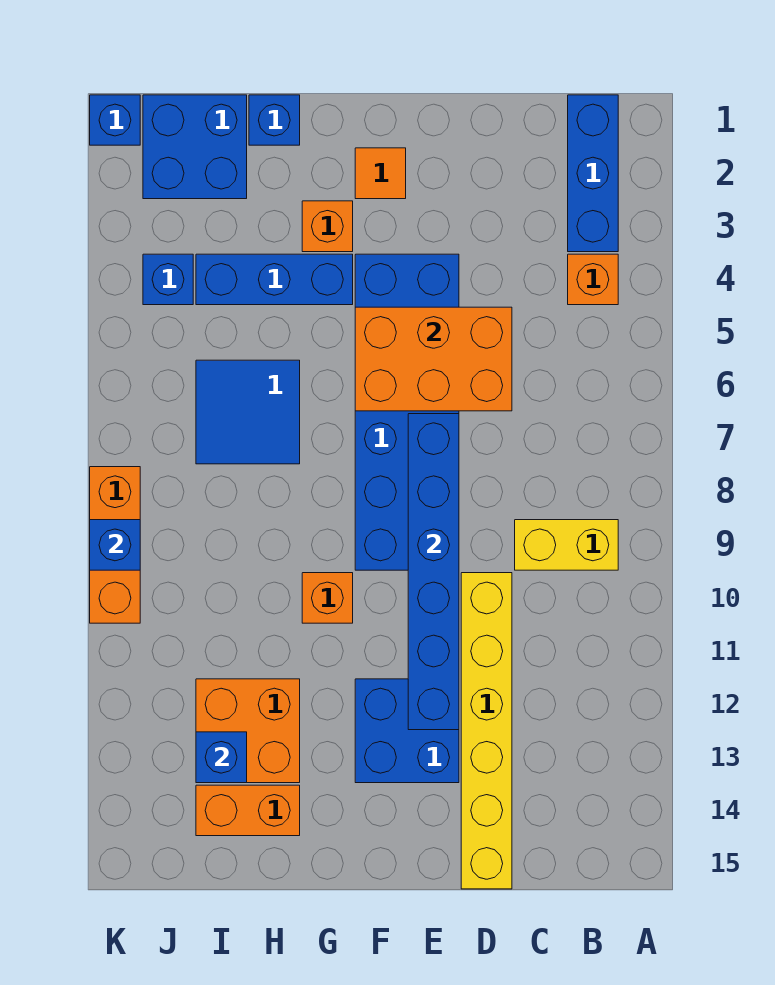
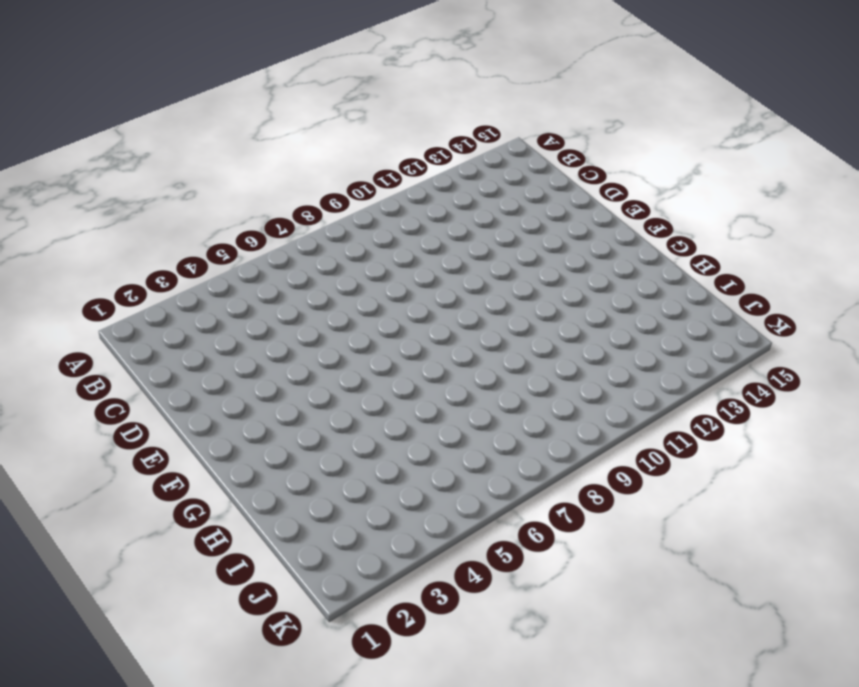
none -> blue 1x3 brick [568,95,618,252]
none -> orange 1x1 brick [568,254,618,305]
none -> yellow 1x2 brick [515,520,618,570]

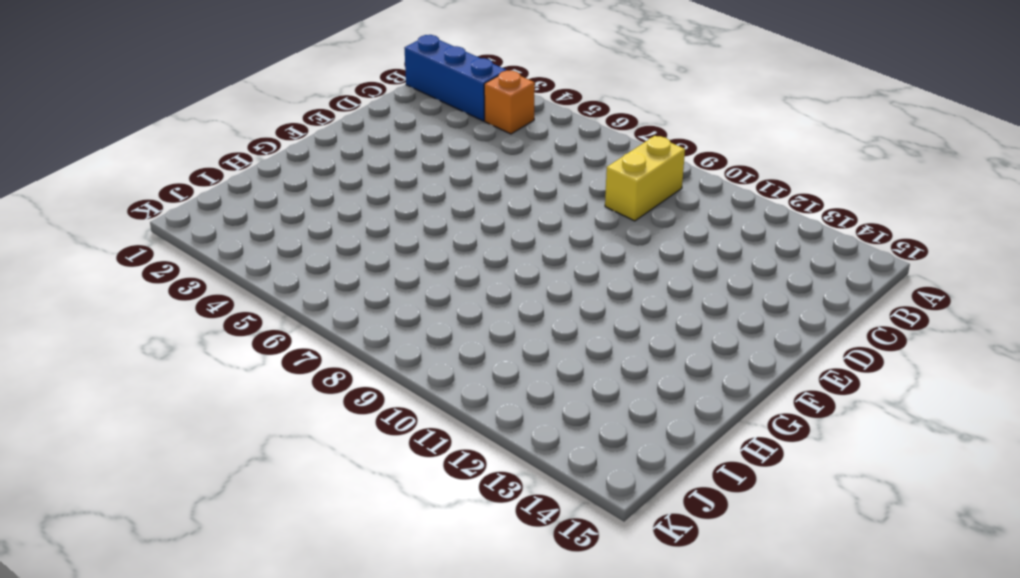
none -> yellow 1x6 brick [461,573,512,889]
none -> blue 2x6 brick [355,254,459,570]
none -> blue 2x2 brick [355,679,459,783]

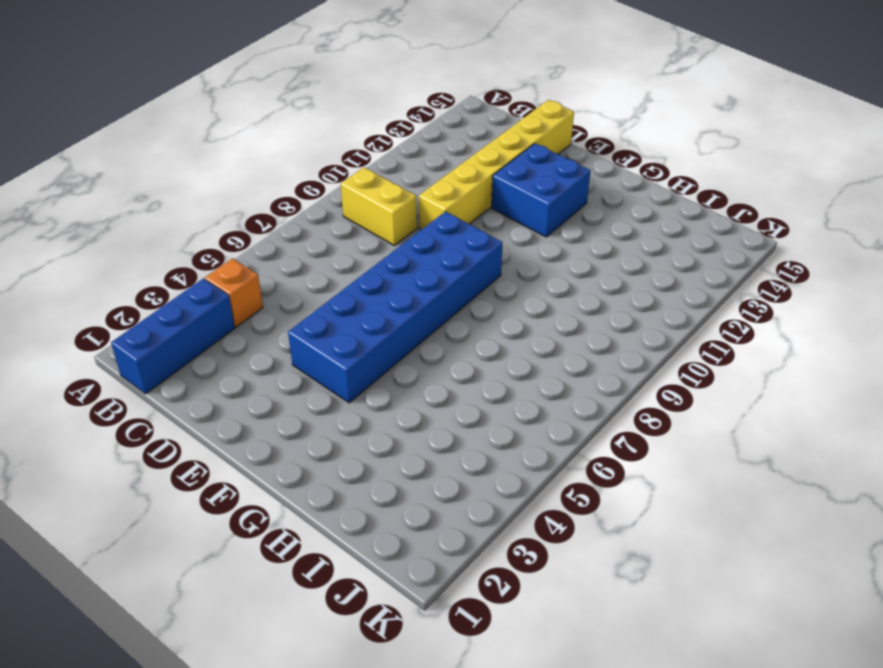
none -> orange 1x1 tile [355,148,406,199]
none -> orange 1x1 brick [302,201,353,252]
none -> blue 1x3 brick [196,254,353,305]

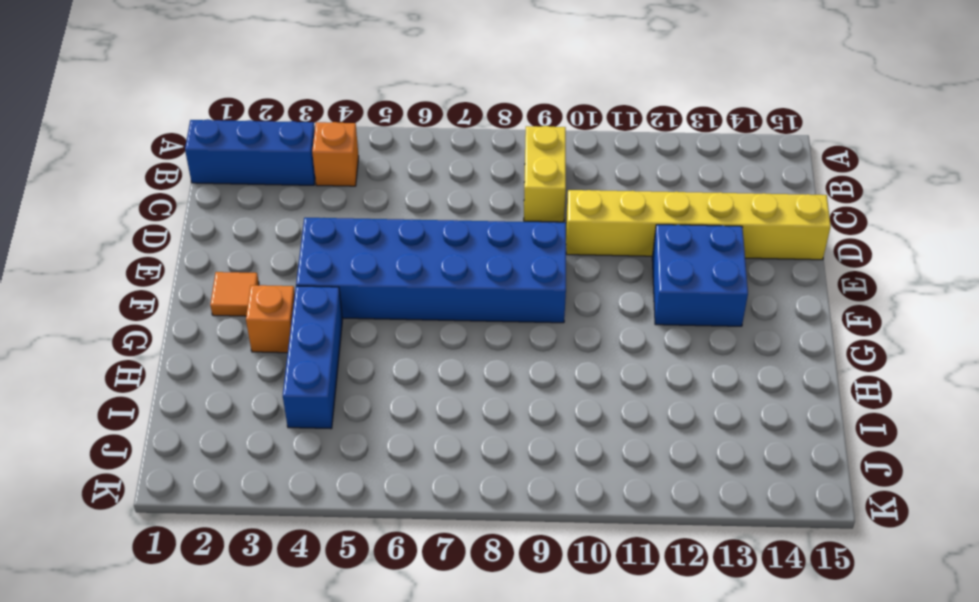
none -> orange 1x1 brick [302,573,353,623]
none -> blue 1x1 brick [249,95,300,145]
none -> blue 2x2 tile [196,360,300,464]

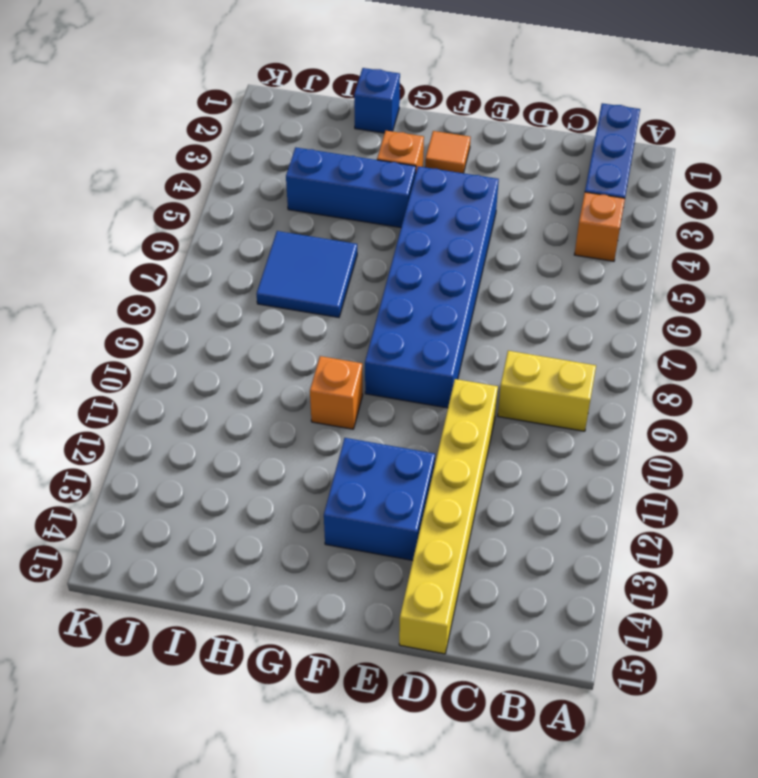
none -> orange 2x2 brick [196,679,300,783]
none -> orange 1x2 brick [196,785,300,836]
none -> blue 2x2 brick [143,95,247,199]

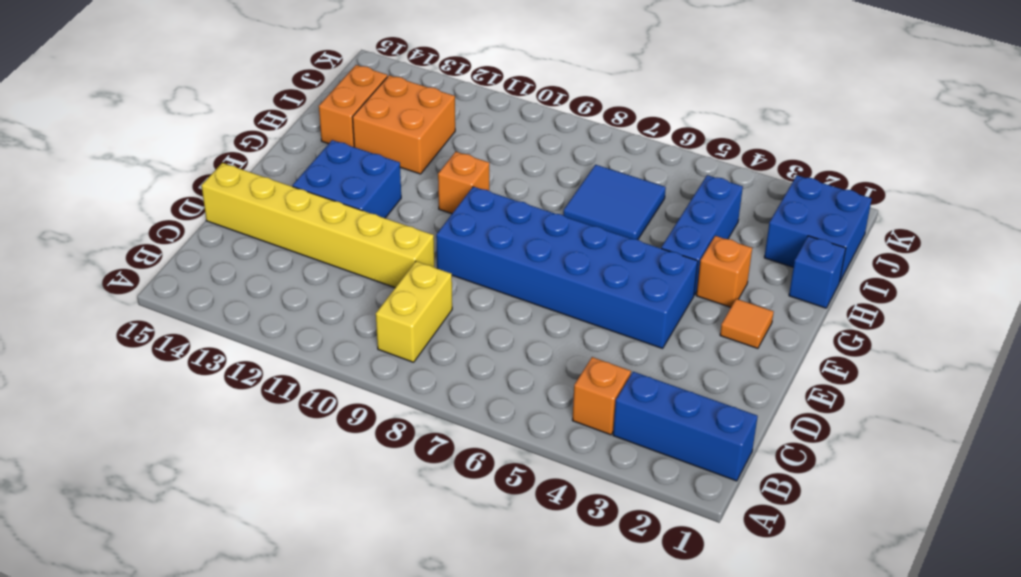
none -> blue 1x1 brick [143,254,193,305]
none -> blue 1x1 brick [90,95,140,145]
none -> orange 1x3 brick [90,467,140,623]

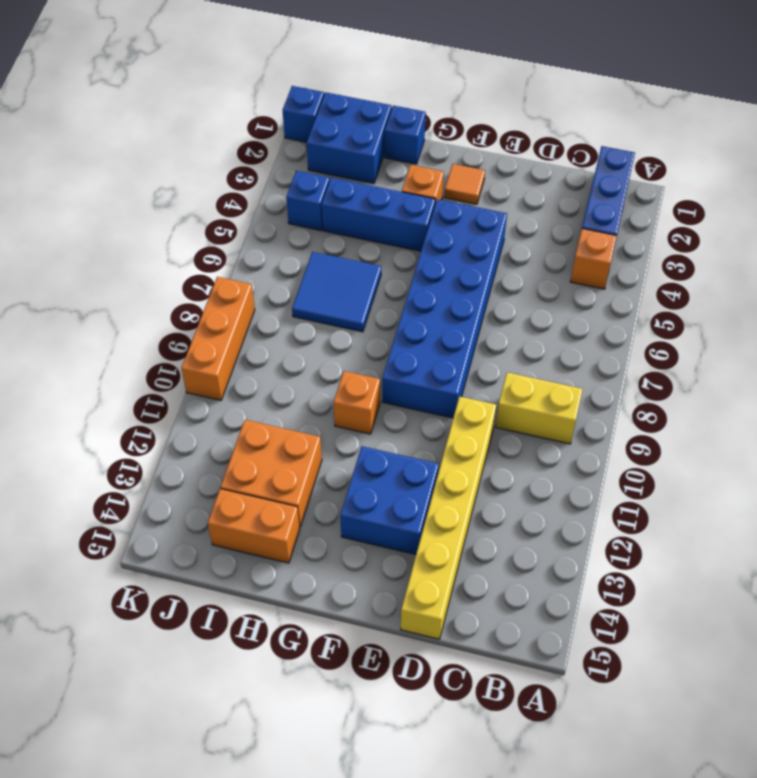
none -> orange 2x3 brick [355,307,512,411]
none -> blue 1x6 brick [408,414,459,730]
none -> blue 1x1 brick [196,732,247,783]

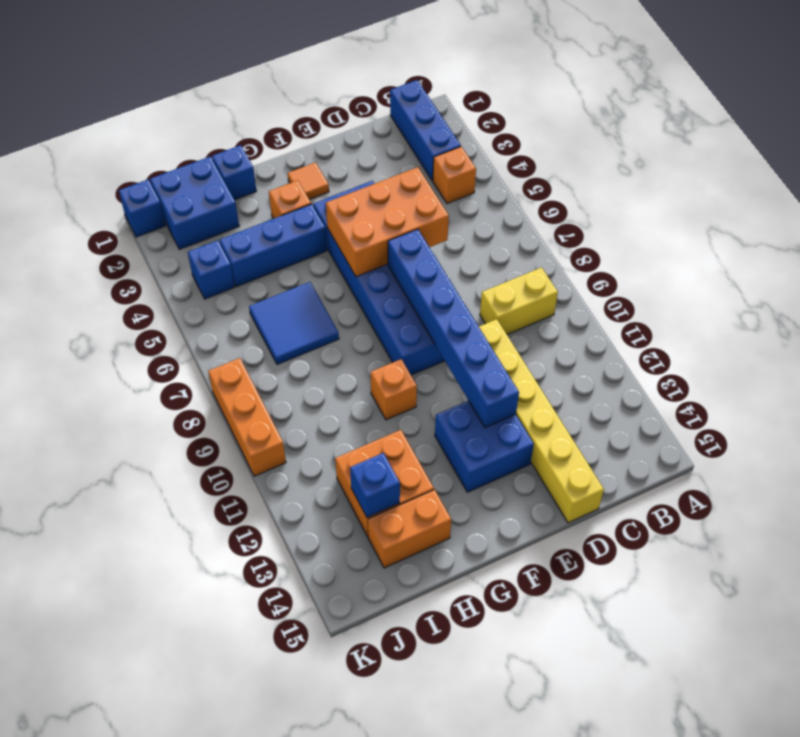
none -> blue 1x1 brick [90,520,140,570]

